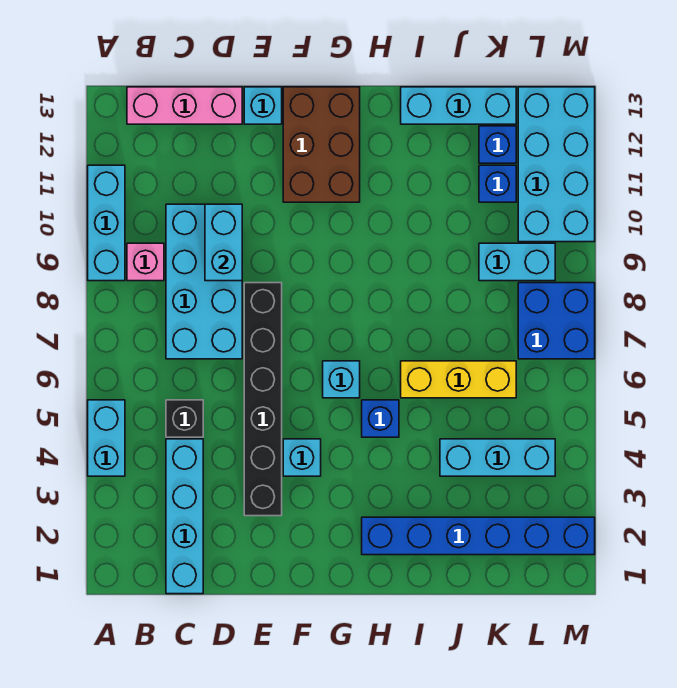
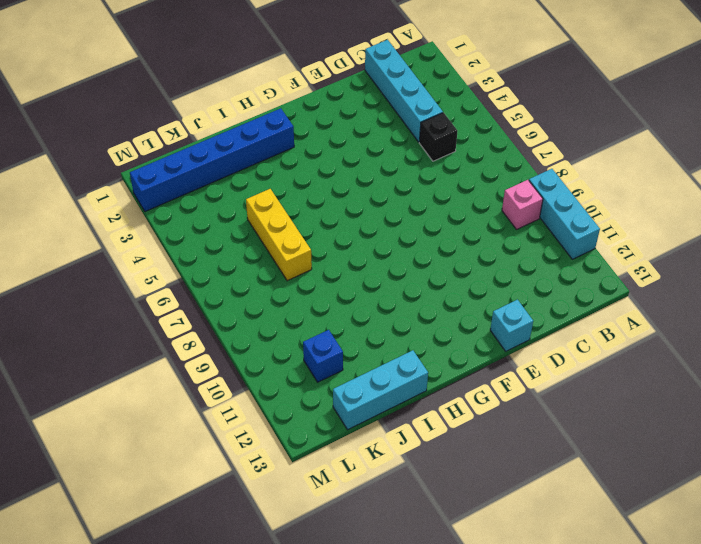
yellow 1x3 brick [246,189,312,281] -> yellow 1x3 brick turned to [401,361,516,398]
none -> cyan 1x2 brick [88,400,125,476]
none -> pink 1x3 brick [127,87,242,124]
none -> cyan 2x4 brick [166,204,242,359]

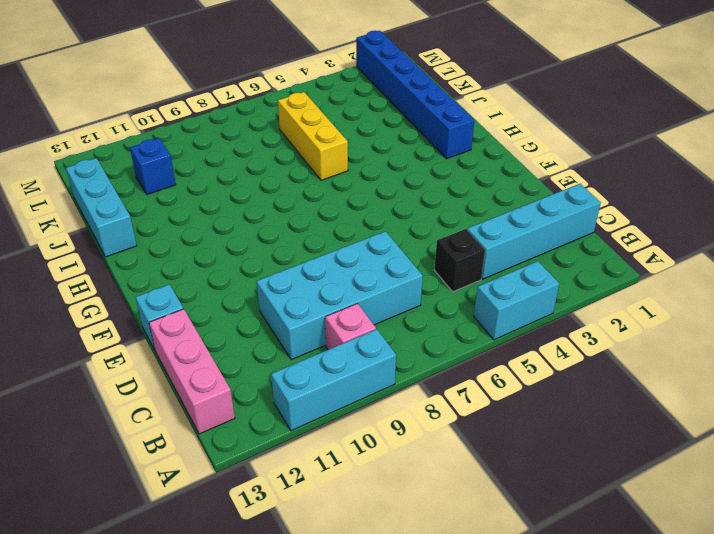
none -> black 1x6 brick [244,283,282,516]
none -> cyan 1x1 brick [283,439,321,476]
none -> brown 2x3 brick [283,87,360,202]

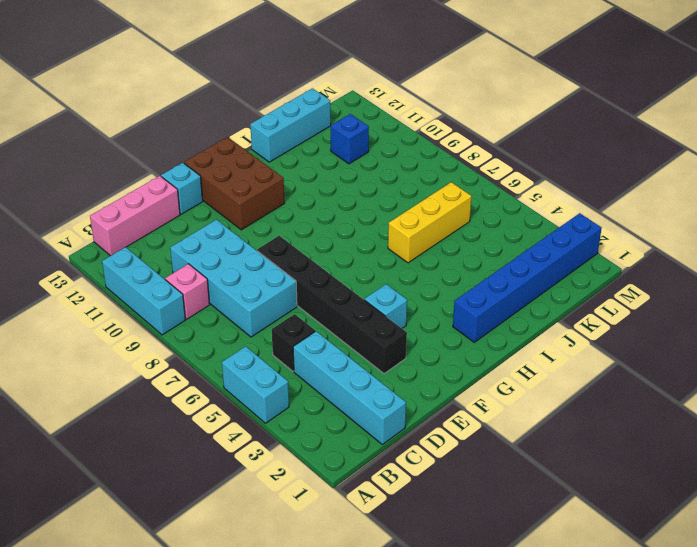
none -> cyan 1x1 brick [323,361,360,398]
none -> blue 1x1 brick [362,400,399,437]
none -> cyan 1x3 brick [440,439,555,476]

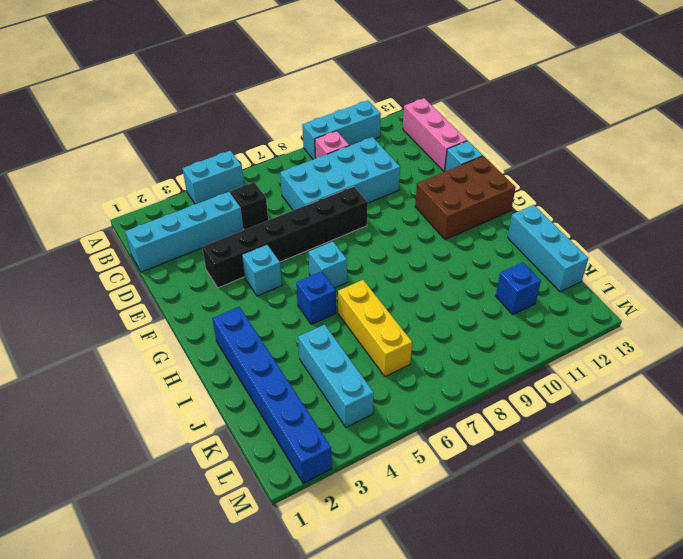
none -> cyan 1x2 brick [479,243,555,281]
none -> blue 1x1 brick [479,126,516,163]
none -> blue 2x2 brick [518,283,595,359]

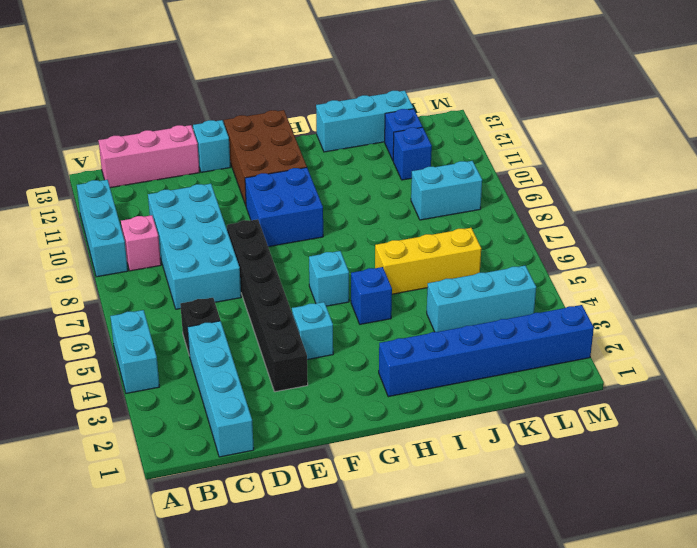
blue 2x2 brick [245,168,323,247] -> blue 2x2 brick moved to [518,283,595,359]
none -> cyan 2x4 brick [518,87,595,242]
none -> cyan 1x2 brick [205,204,242,281]

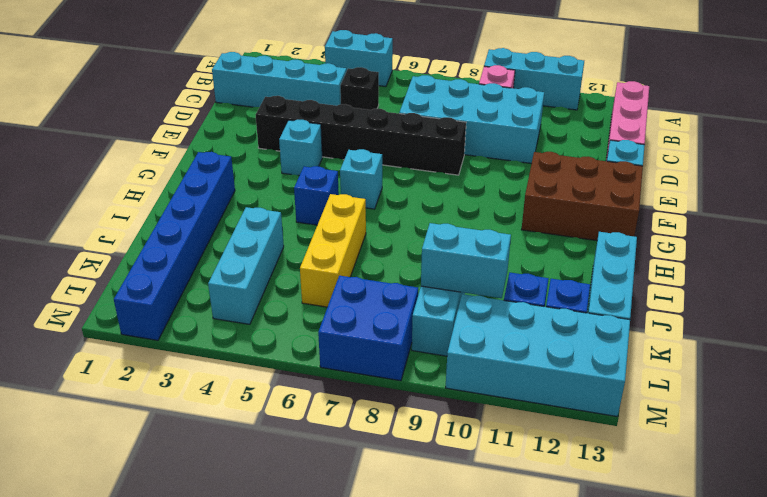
cyan 1x2 brick [421,223,511,298] -> cyan 1x2 brick moved to [205,204,242,281]

